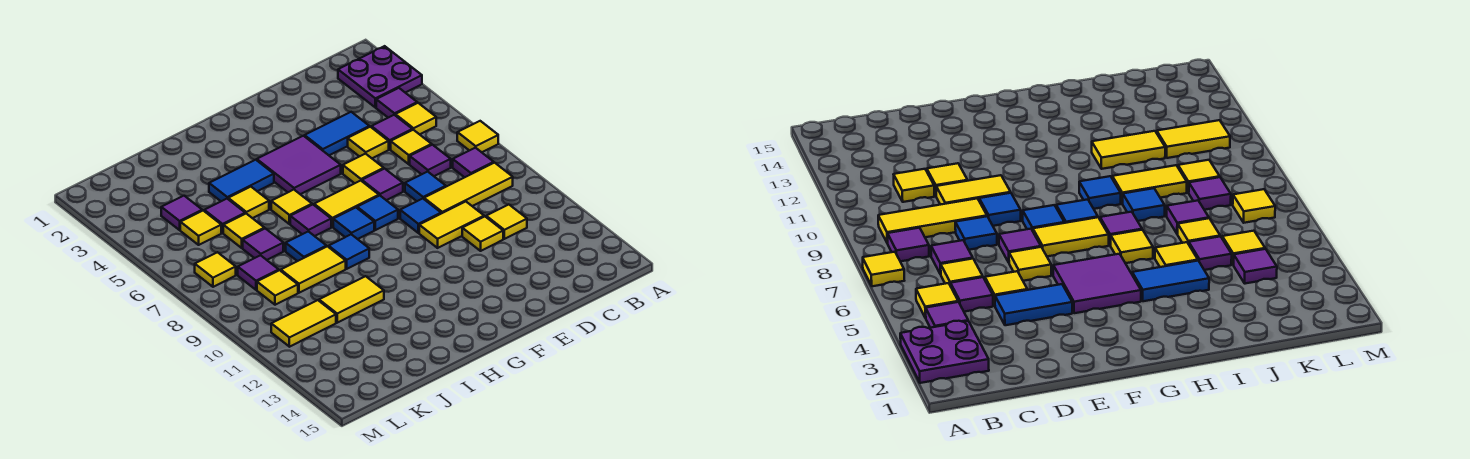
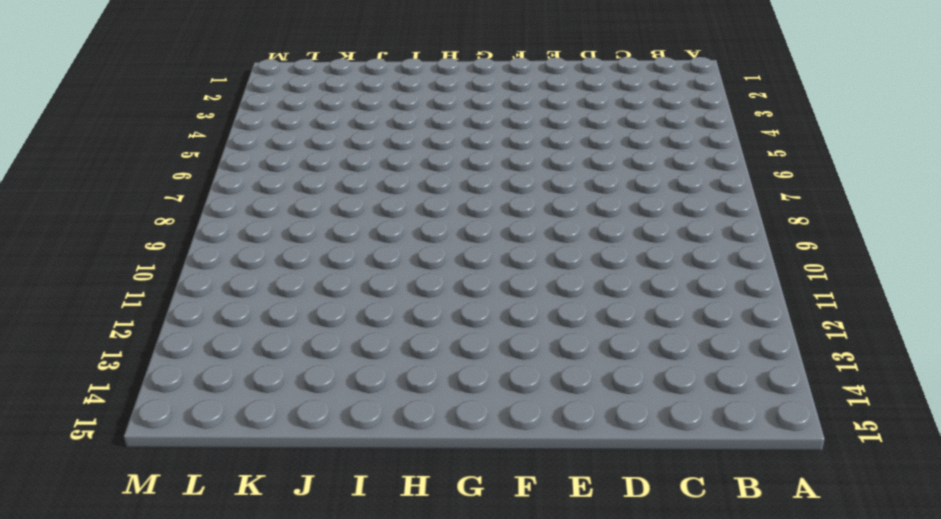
none -> purple 2x2 plate [338,46,422,107]
none -> yellow 1x1 tile [457,121,498,152]
none -> purple 1x1 tile [376,88,417,118]
none -> yellow 1x1 tile [395,103,436,134]

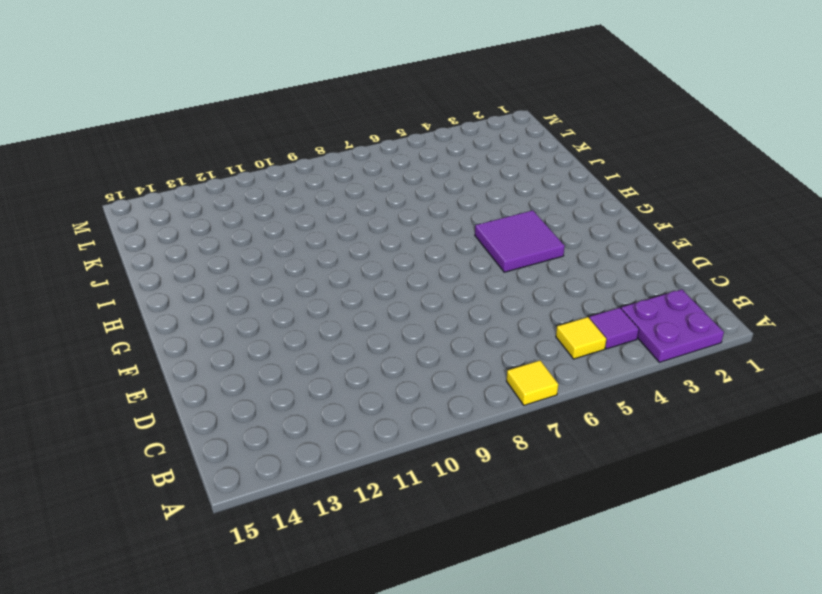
none -> purple 1x1 tile [453,148,494,177]
none -> yellow 1x3 tile [424,163,513,214]
none -> purple 1x1 tile [371,115,412,149]
none -> yellow 1x1 tile [391,130,432,164]

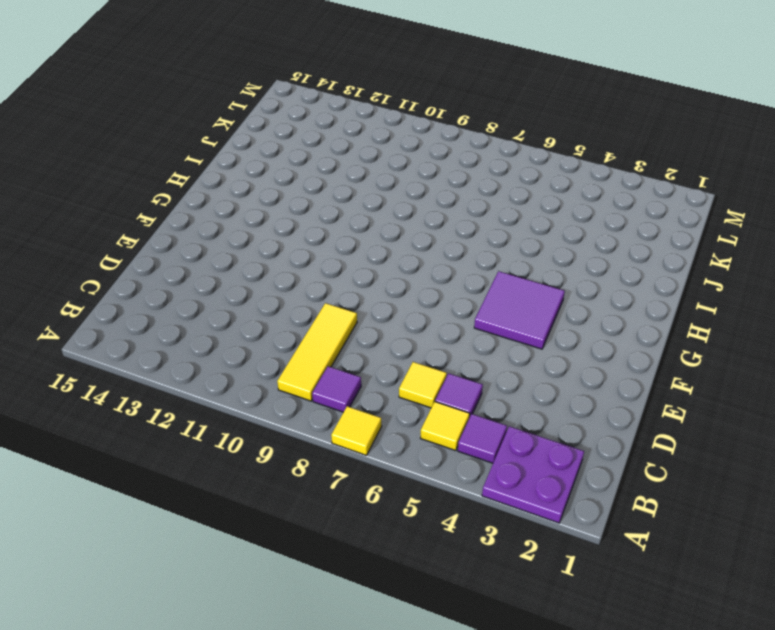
none -> purple 1x1 tile [410,145,451,176]
none -> yellow 1x1 tile [486,205,527,239]
none -> blue 1x2 tile [305,112,369,155]
none -> yellow 1x1 tile [348,127,389,158]

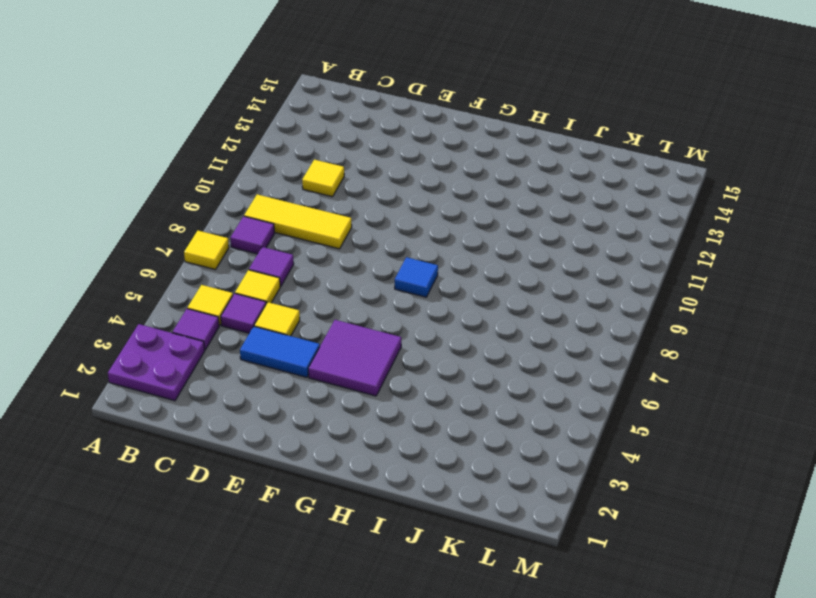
none -> blue 1x1 tile [405,172,446,201]
none -> yellow 1x2 tile [419,202,484,248]
none -> yellow 1x1 tile [462,217,503,251]
none -> yellow 1x1 tile [343,154,384,183]

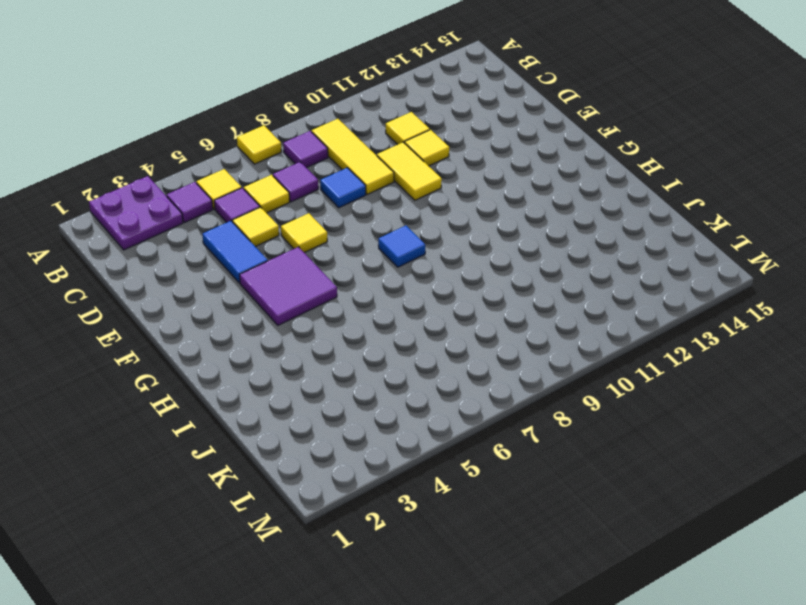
none -> purple 1x1 tile [362,169,403,200]
none -> blue 1x1 tile [400,199,441,233]
none -> yellow 1x2 tile [314,181,379,227]
none -> blue 1x1 tile [357,196,398,230]

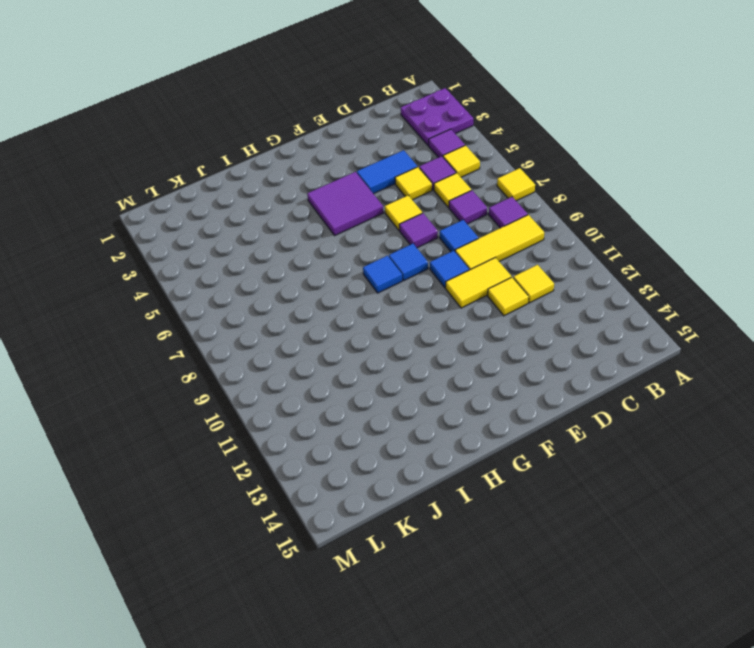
none -> yellow 1x2 tile [314,181,379,227]
none -> blue 1x2 tile [209,160,274,201]
none -> yellow 1x1 tile [271,190,312,224]
none -> purple 1x1 tile [290,205,331,236]

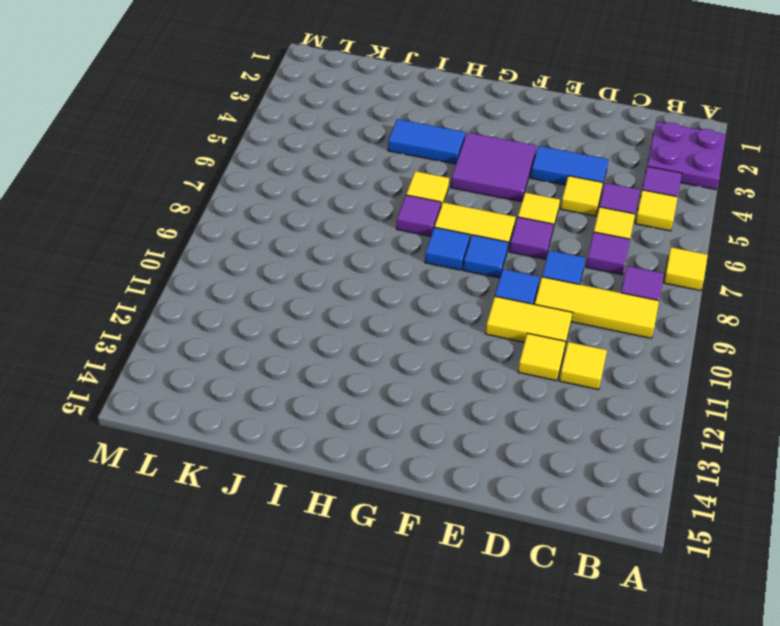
none -> blue 1x1 tile [329,234,369,269]
none -> yellow 1x1 tile [228,187,269,218]
none -> blue 1x1 tile [286,231,326,261]
none -> yellow 1x2 tile [281,246,346,293]

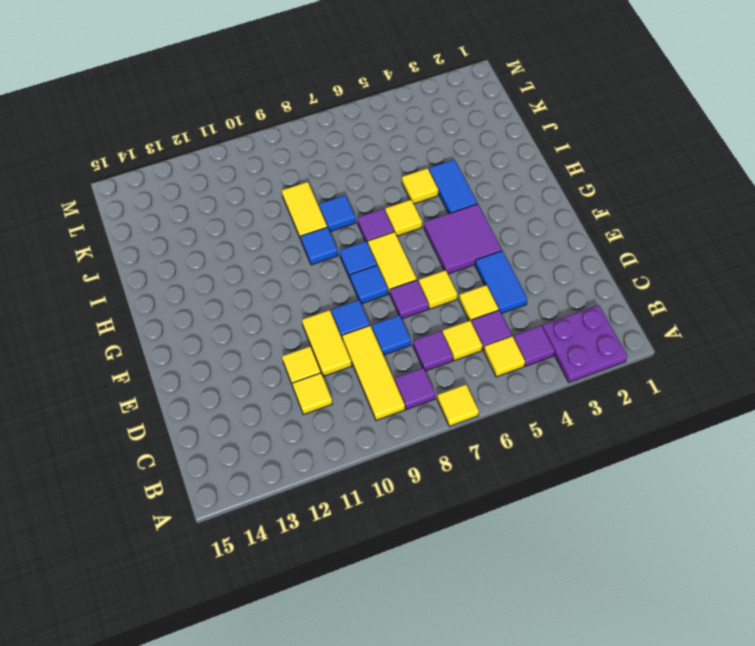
none -> yellow 1x2 tile [319,276,384,323]
none -> purple 1x1 tile [204,199,245,233]
none -> yellow 1x1 tile [223,214,264,248]
none -> purple 1x1 tile [243,228,283,260]

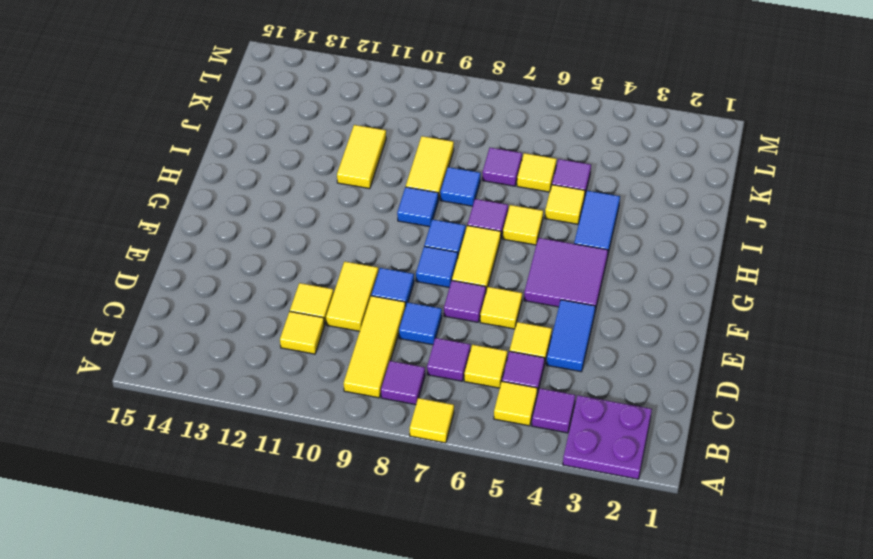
none -> purple 1x1 tile [161,196,202,230]
none -> yellow 1x1 tile [180,211,221,245]
none -> purple 1x1 tile [238,255,279,290]
none -> yellow 1x1 tile [257,270,298,305]

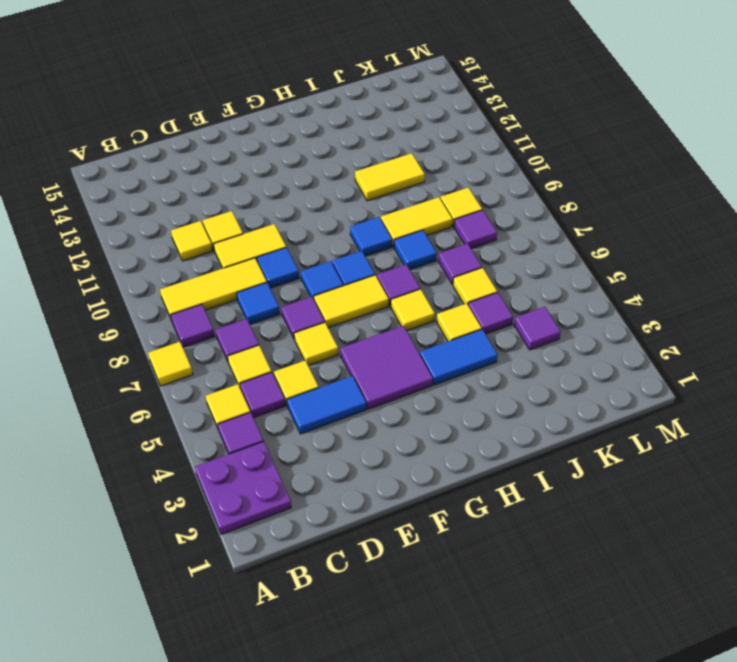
none -> yellow 1x1 tile [180,211,221,245]
none -> yellow 1x2 tile [271,300,336,347]
none -> yellow 1x1 tile [195,252,236,287]

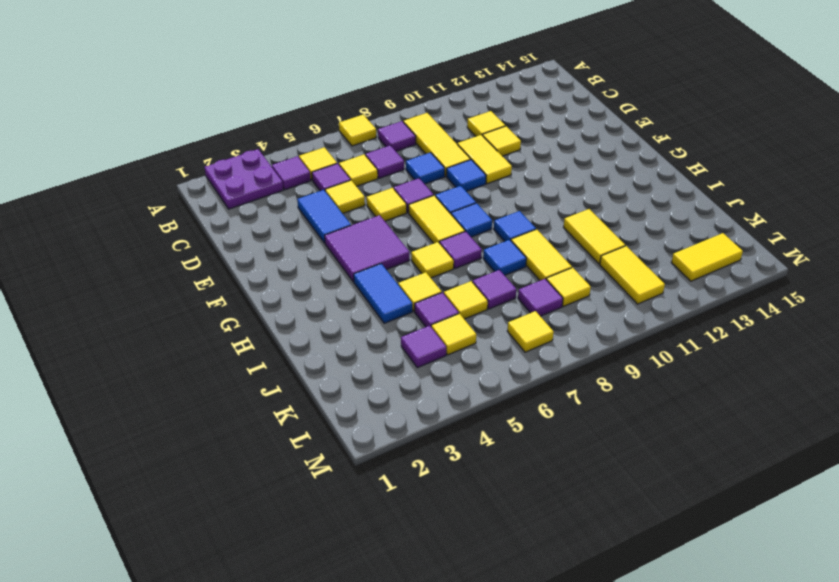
yellow 1x2 tile [671,233,743,281] -> none

